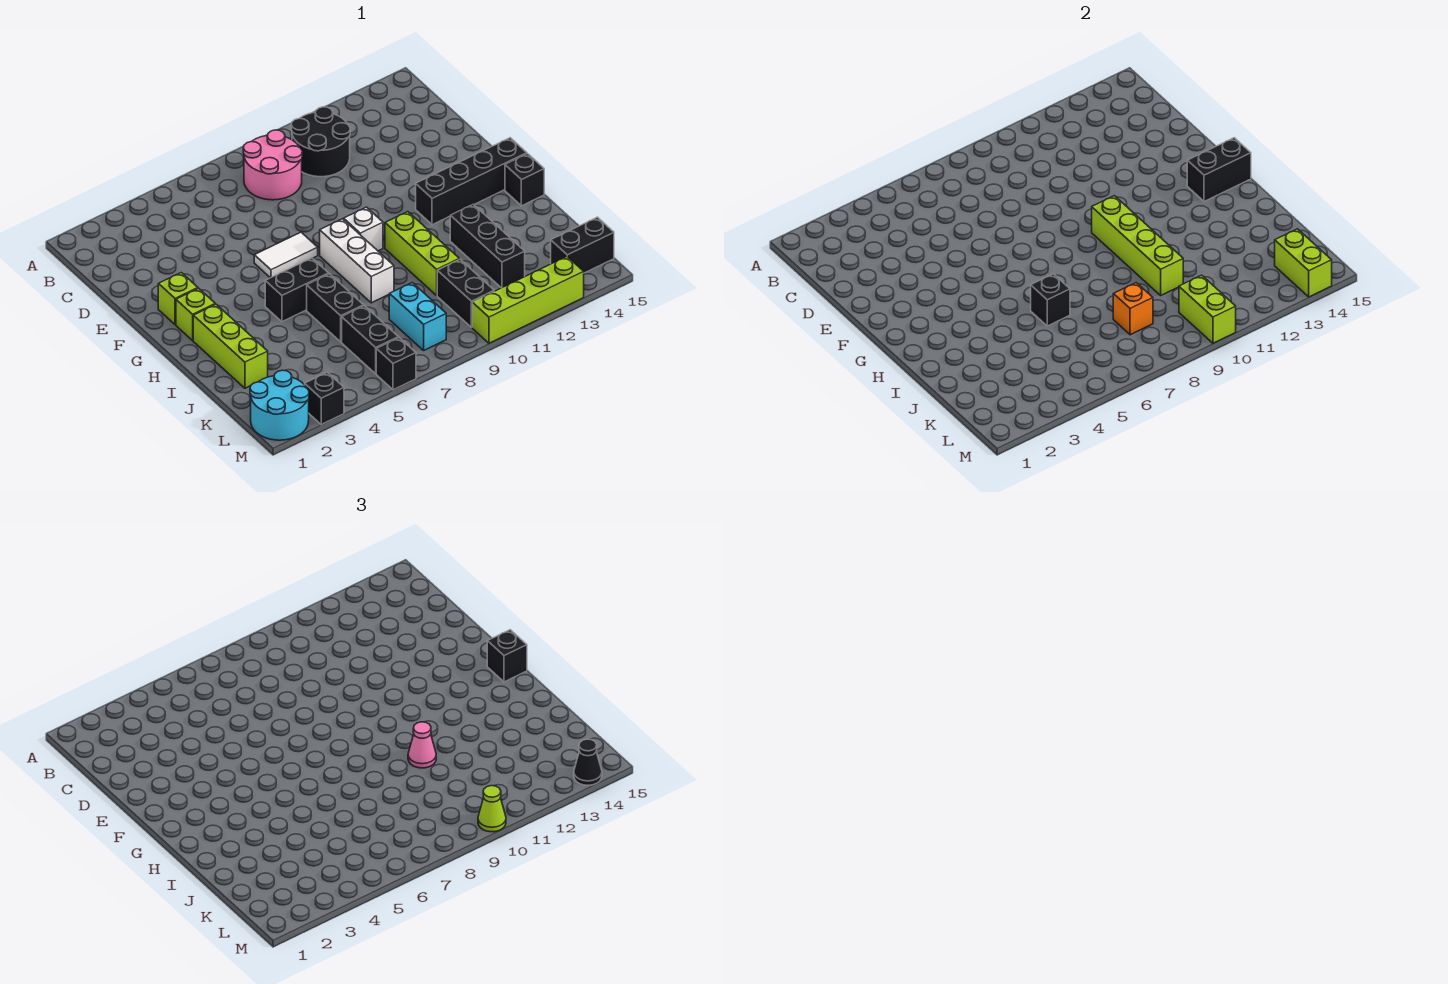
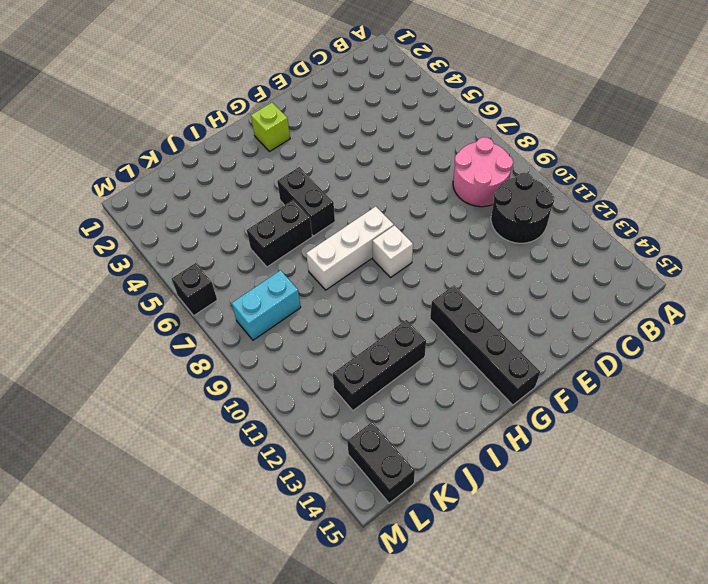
none -> lime 1x1 brick [158,273,198,325]
none -> white 1x2 tile [254,232,318,278]
none -> lime 1x3 brick [193,304,268,388]
none -> lime 1x3 brick [385,212,459,295]

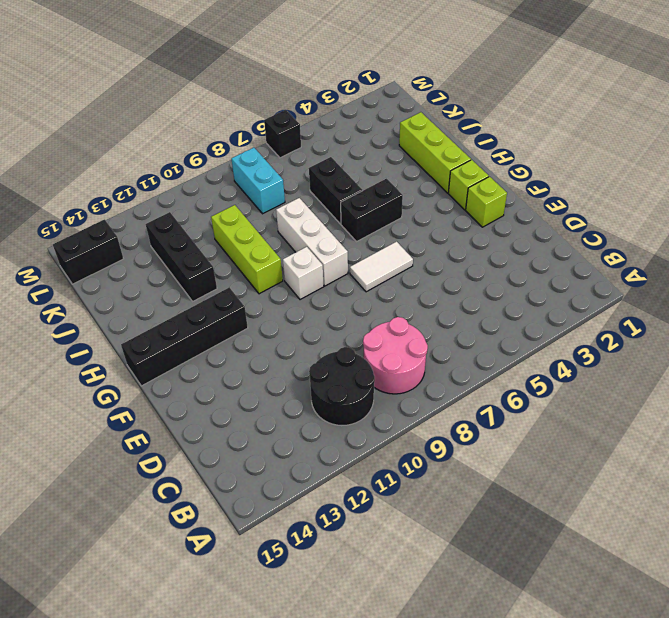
none -> black 1x1 brick [505,154,544,206]
none -> black 1x2 brick [342,306,398,374]
none -> black 1x2 brick [437,259,494,327]
none -> cyan 2x2 round brick [250,370,309,440]

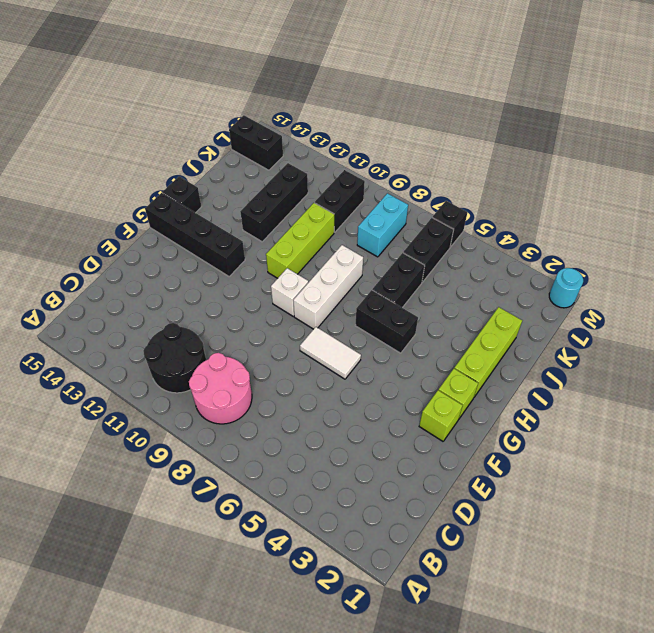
cyan 1x1 round brick [549,268,583,308] -> cyan 2x2 round brick [250,370,309,440]
none -> black 1x1 brick [305,372,344,424]
none -> lime 1x4 brick [472,257,584,343]
none -> lime 1x4 brick [1092,196,1183,295]
none -> black 1x2 brick [1187,138,1251,201]

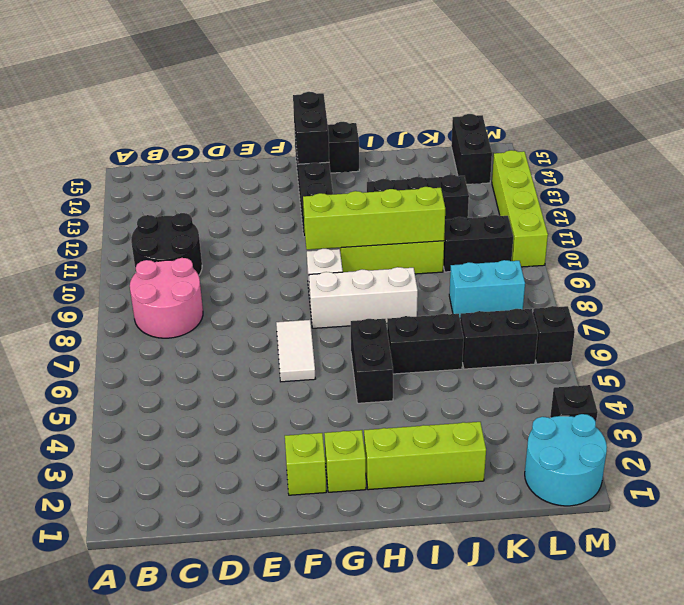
none -> black 1x1 brick [1031,274,1070,326]
none -> orange 1x1 brick [1113,283,1153,335]
none -> lime 1x2 brick [1179,275,1236,343]
none -> lime 1x2 brick [1275,229,1332,297]

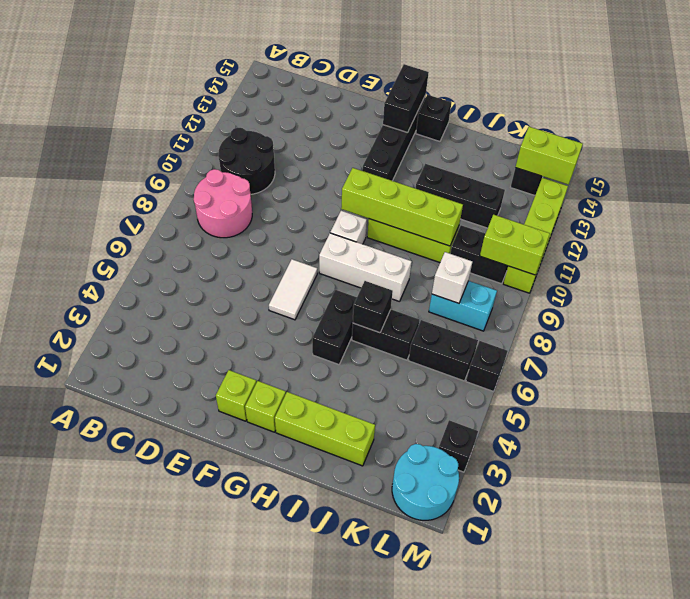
white 1x1 brick [432,252,472,303] -> orange 1x1 brick [1113,283,1153,335]
none -> black 1x1 brick [487,630,527,682]
none -> pink 1x1 cone [408,722,436,768]
none -> lime 1x1 cone [478,786,506,832]
none -> black 1x1 cone [574,739,602,785]

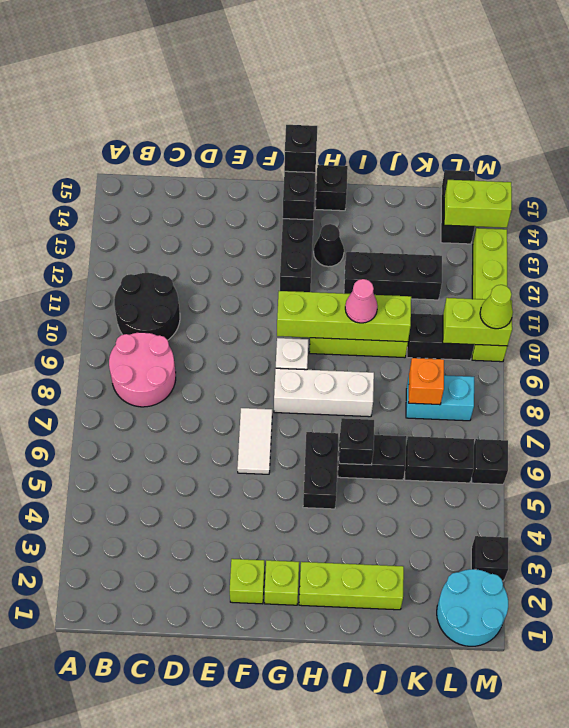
black 1x1 cone [314,224,344,267] -> black 1x1 cone moved to [574,739,602,785]

